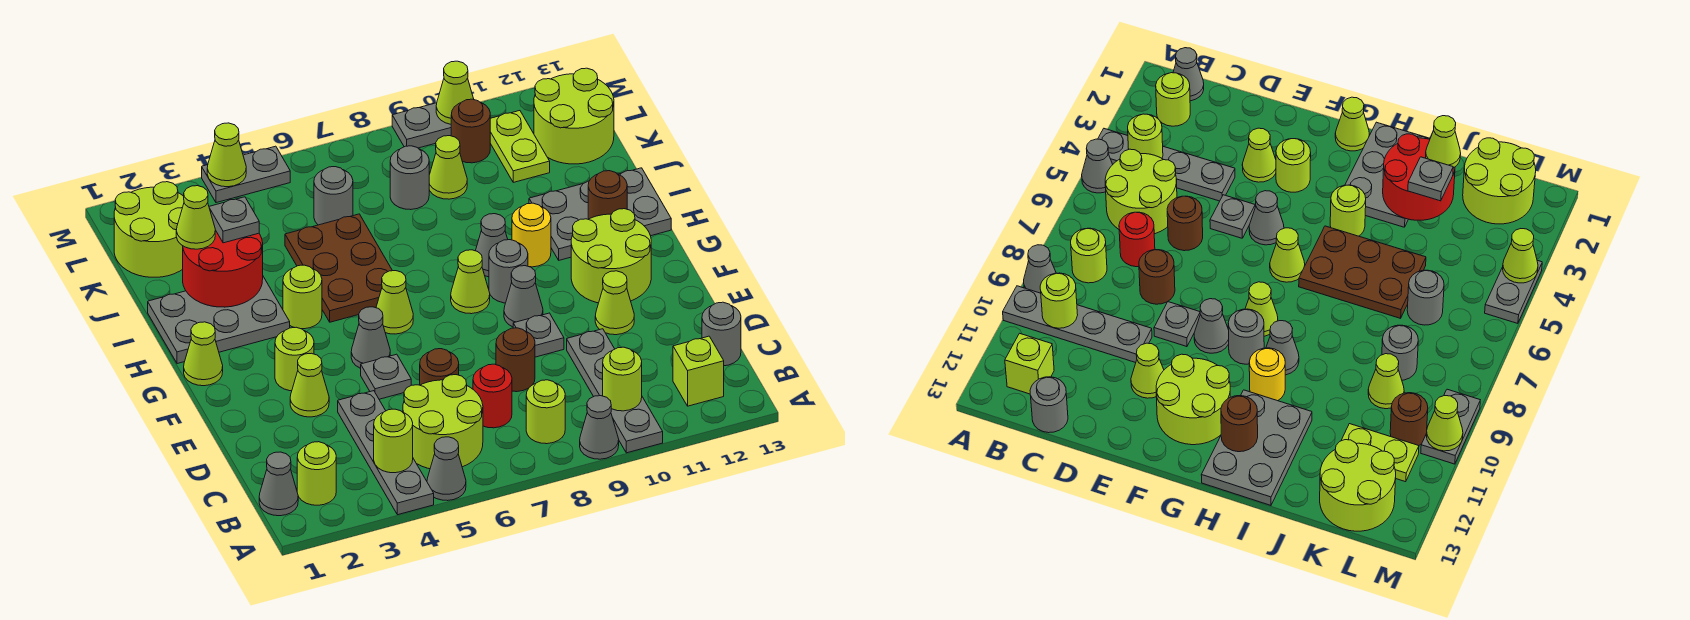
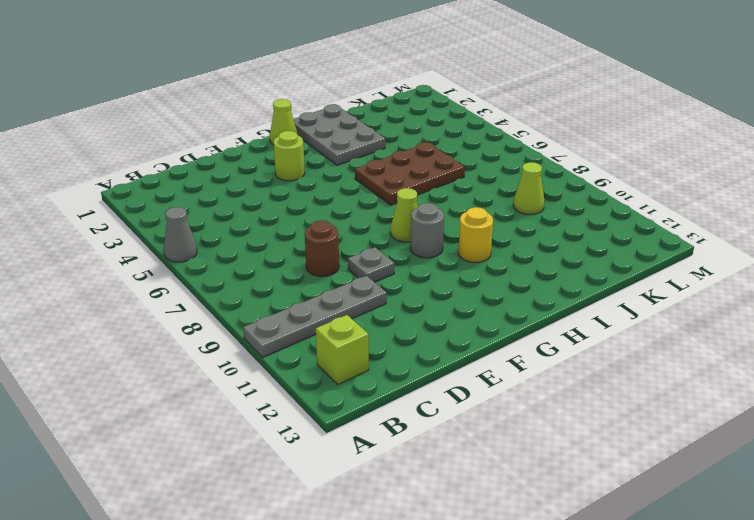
none -> grey 1x4 plate [338,391,434,515]
none -> grey 1x1 cone [580,396,619,459]
none -> grey 1x1 cone [259,452,298,516]
none -> lime 1x1 round brick [297,442,336,505]

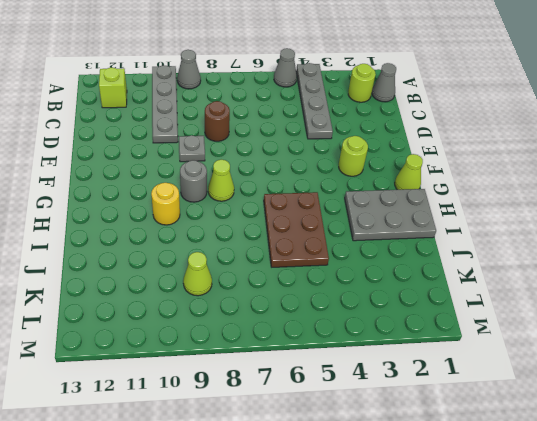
none -> lime 2x2 round brick [403,375,483,469]
none -> lime 1x1 round brick [526,380,565,444]
none -> red 1x1 round brick [473,364,512,428]
none -> grey 1x1 round brick [702,302,741,366]

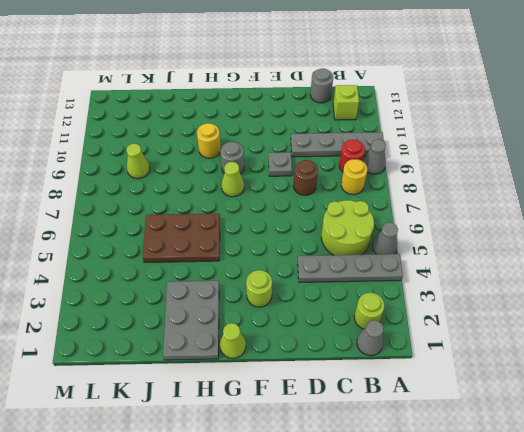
yellow 1x1 round brick [341,159,367,195] -> lime 1x1 round brick [526,380,565,444]
red 1x1 round brick [339,140,365,172] -> red 1x1 round brick moved to [473,364,512,428]
none -> brown 1x1 round brick [420,349,459,385]
none -> lime 1x1 cone [290,353,329,417]
none -> grey 1x1 plate [361,354,411,399]
none -> lime 1x1 cone [595,271,634,335]

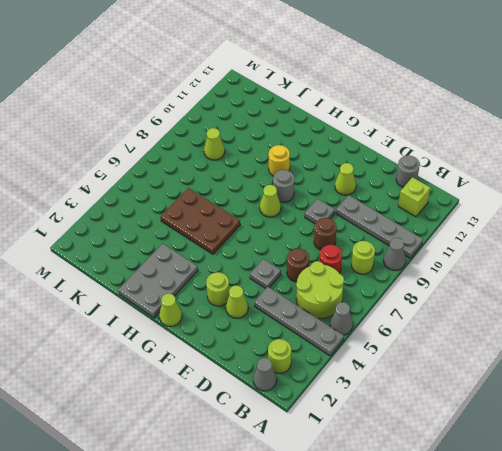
none -> grey 1x1 cone [351,307,390,368]
none -> grey 1x1 cone [504,266,543,327]
none -> lime 2x2 round brick [571,209,651,303]
none -> lime 1x1 cone [376,271,413,334]

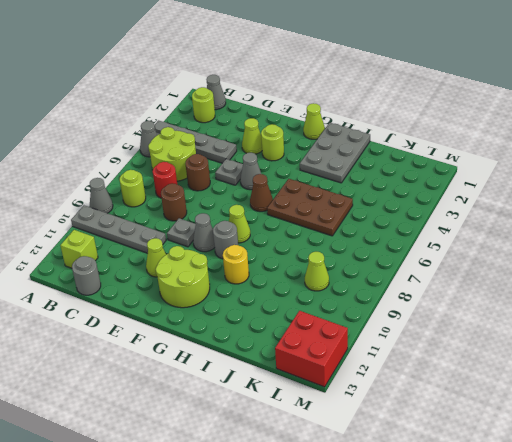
brown 1x1 cone [250,174,273,212] -> lime 1x1 cone [376,271,413,334]
red 2x2 brick [275,311,348,387] -> lime 2x2 round brick [534,68,614,164]
none -> lime 1x1 round brick [283,265,322,329]
none -> grey 1x1 cone [476,214,508,277]
none -> grey 2x3 plate [529,168,671,260]
none -> lime 2x2 round brick [114,182,184,277]

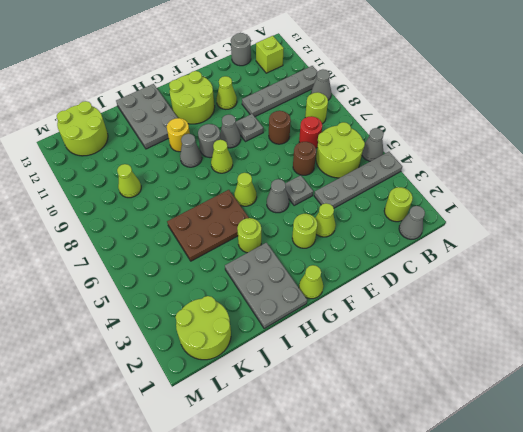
none -> grey 1x1 round brick [314,167,353,225]
none -> grey 1x1 round brick [390,146,429,210]
none -> lime 1x2 plate [490,111,550,182]
none -> brown 1x1 round brick [451,99,490,163]

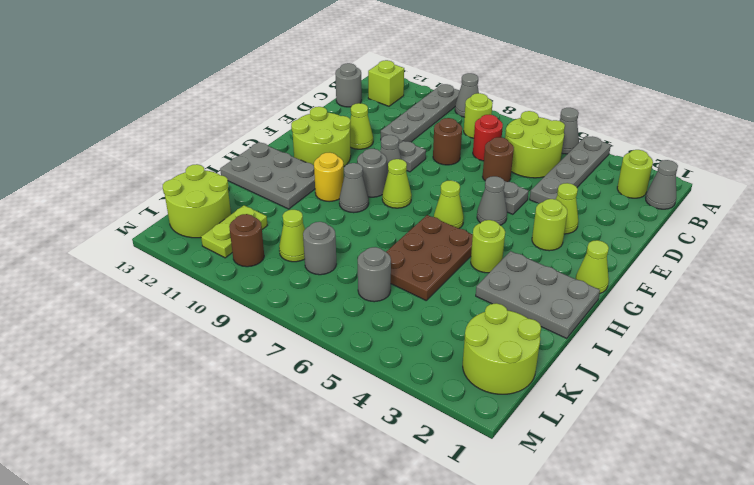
none -> grey 1x2 plate [202,146,290,203]
none -> grey 1x2 plate [392,103,451,148]
none -> lime 1x1 round brick [374,409,413,473]
none -> lime 1x1 round brick [603,347,642,411]

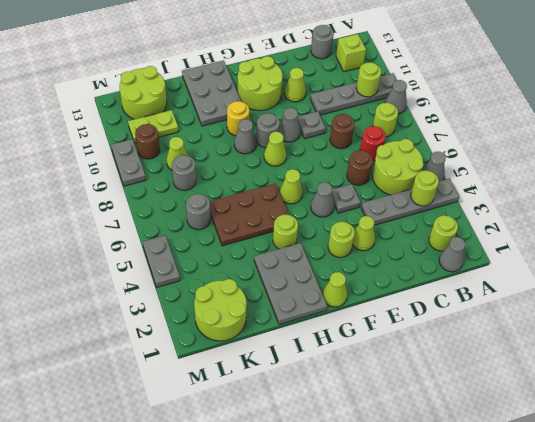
none -> brown 1x1 round brick [588,171,627,219]
none -> red 2x2 round brick [183,230,263,307]
none -> lime 1x1 cone [207,123,246,187]
none -> lime 1x1 cone [436,61,474,124]

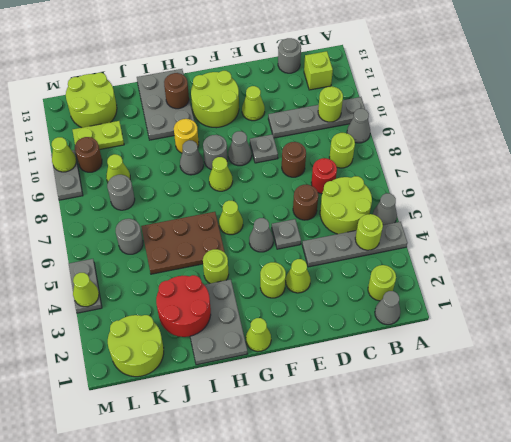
none -> lime 1x1 cone [176,186,215,249]
none -> grey 1x1 plate [209,197,259,243]

